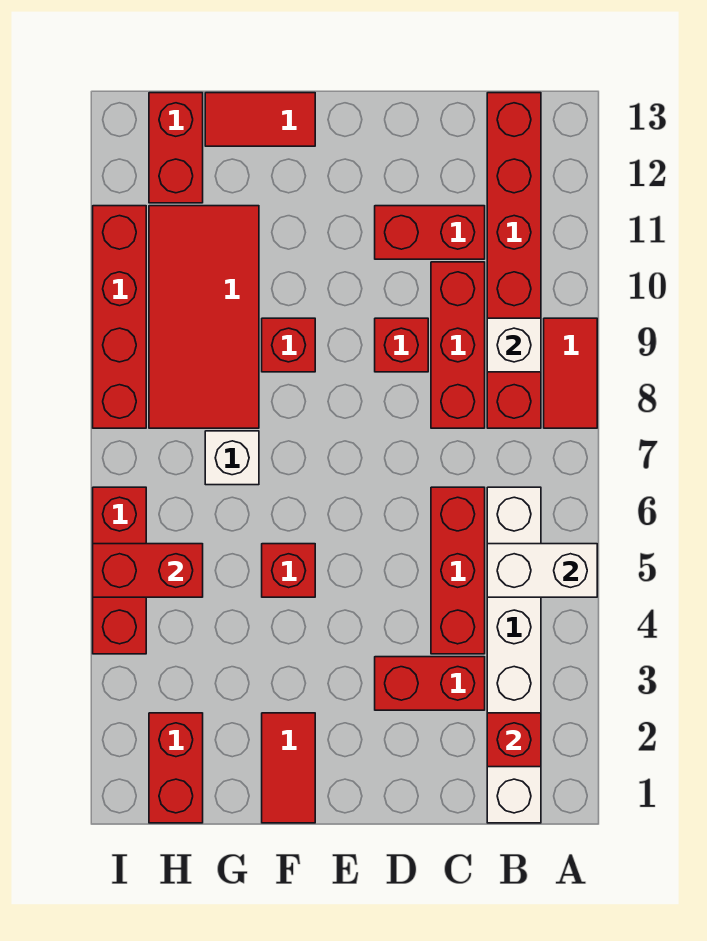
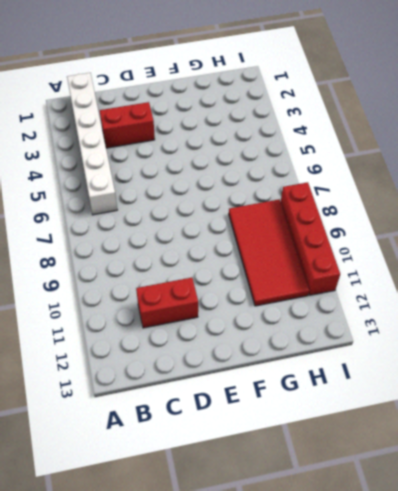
none -> red 1x2 tile [544,318,597,428]
none -> red 1x6 brick [487,93,541,428]
none -> red 1x3 brick [431,487,485,654]

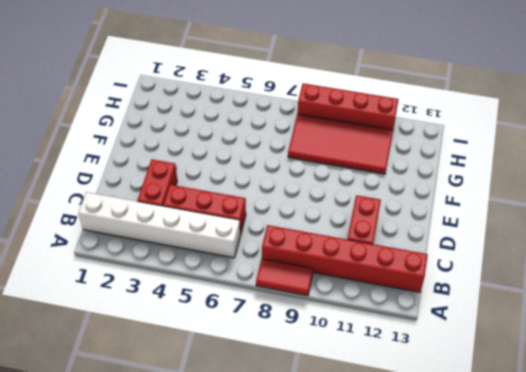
none -> red 1x3 brick [431,262,485,428]
none -> red 1x1 brick [375,318,428,372]
none -> red 1x2 tile [262,713,315,823]

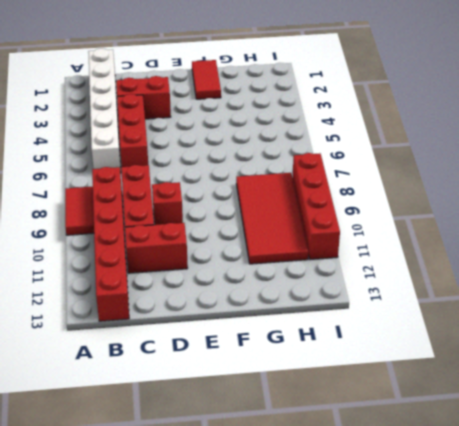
none -> red 1x1 brick [262,544,315,597]
none -> red 1x1 brick [262,318,315,372]
none -> red 1x2 tile [205,93,315,146]

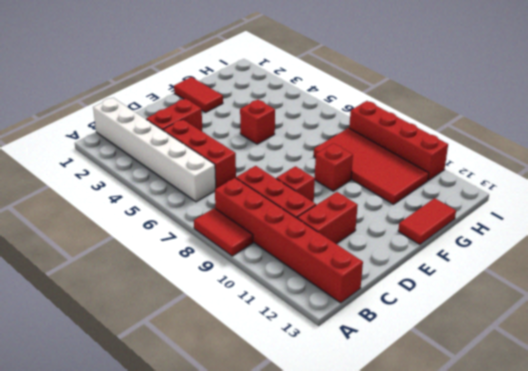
none -> white 1x1 brick [205,431,259,485]
none -> red 1x2 brick [149,713,203,823]
none -> red 1x2 brick [149,93,203,203]

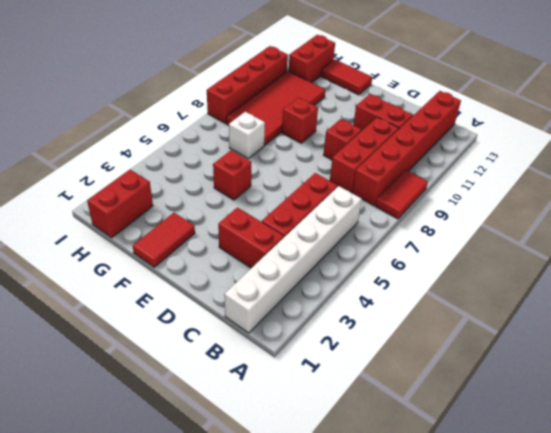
none -> red 1x3 brick [93,487,146,654]
none -> white 1x2 brick [487,544,597,597]
none -> red 1x1 brick [487,713,541,767]

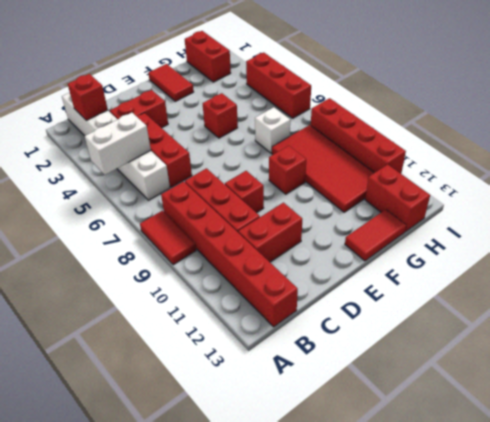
none -> white 1x1 brick [487,318,541,372]
none -> red 1x2 brick [93,544,203,597]

